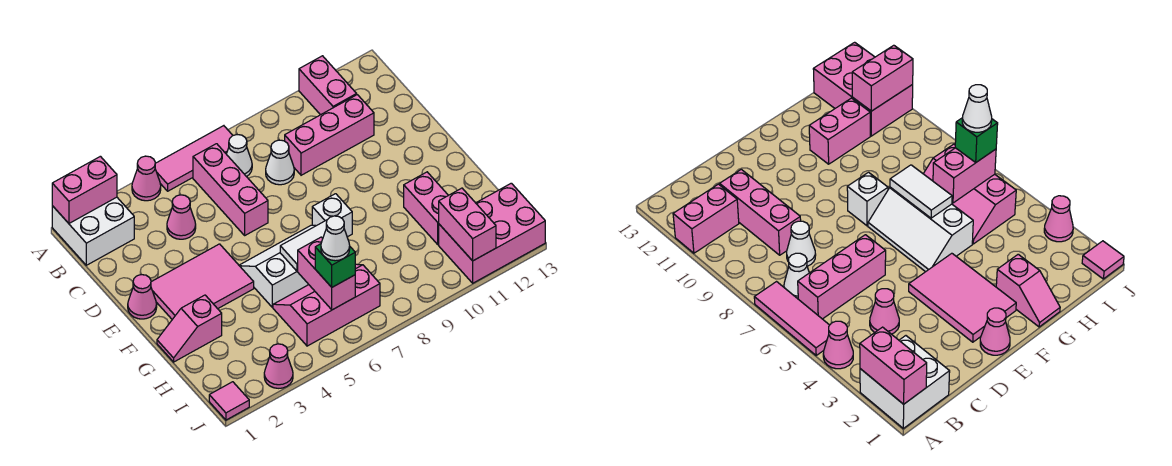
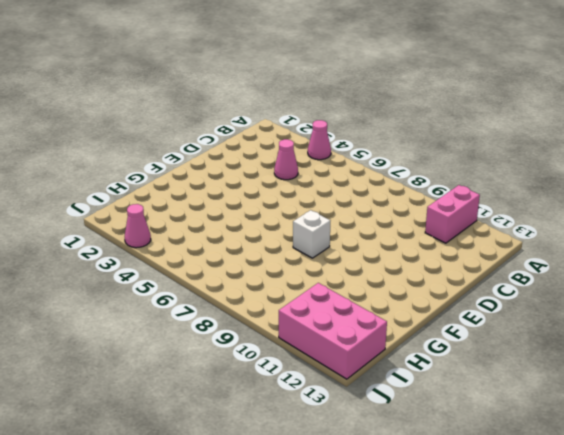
none -> white 2x2 brick [52,197,134,265]
none -> pink 1x3 tile [155,126,233,191]
none -> pink 1x3 brick [193,144,268,235]

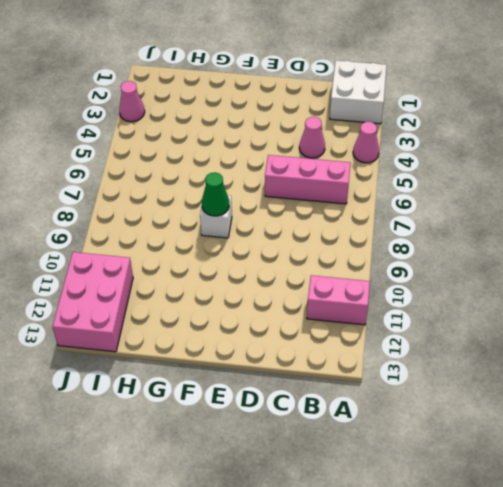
green 1x1 cone [202,172,229,216] -> none
none -> pink 1x3 tile [155,126,233,191]
none -> white 1x1 cone [227,135,252,177]
none -> white 1x1 cone [266,140,294,185]

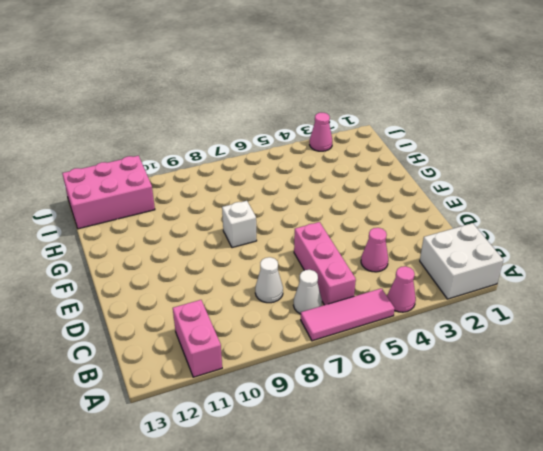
none -> pink 1x3 brick [285,95,374,175]
none -> pink 1x1 cone [128,275,157,319]
none -> pink 2x3 tile [151,244,254,319]

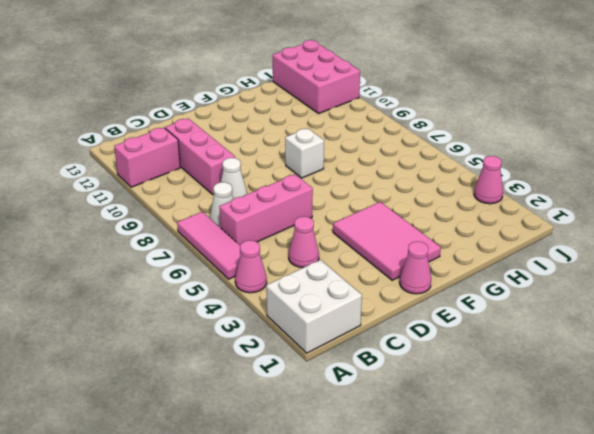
none -> white 2x3 slope [239,225,315,307]
none -> pink 1x2 slope [157,295,222,362]
none -> pink 1x2 brick [404,172,448,244]

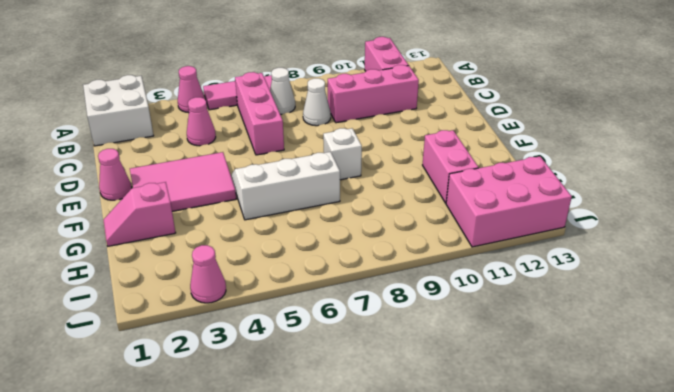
none -> pink 2x3 slope [273,264,380,346]
none -> pink 1x1 tile [209,382,249,420]
none -> pink 1x2 brick [52,156,117,223]

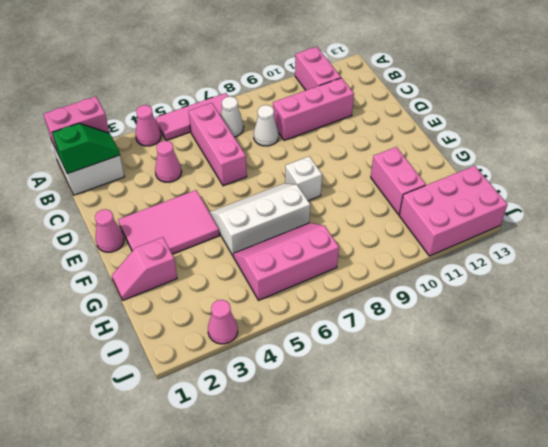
green 1x2 slope [52,123,120,174] -> none
none -> pink 1x1 tile [209,382,249,420]
none -> white 1x2 tile [280,220,327,271]
none -> pink 1x2 brick [298,237,355,310]

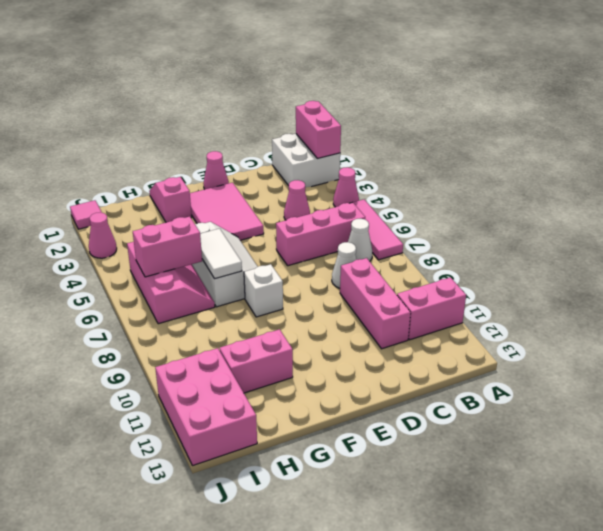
none -> pink 1x2 brick [439,188,496,261]
none -> green 1x1 brick [315,244,355,287]
none -> white 1x1 cone [321,216,350,261]

